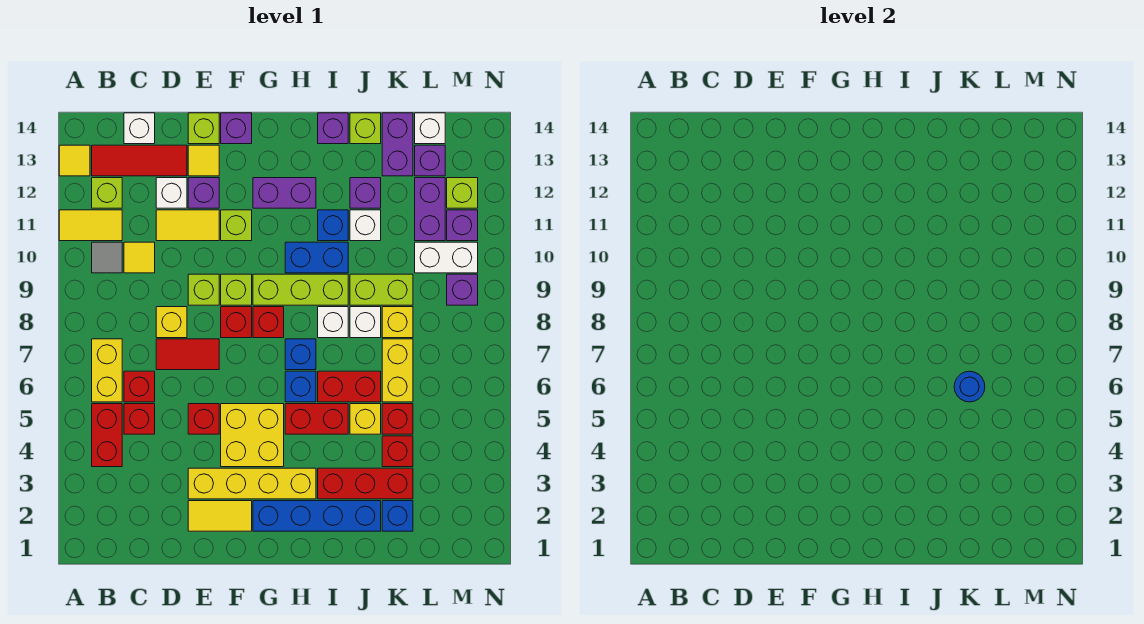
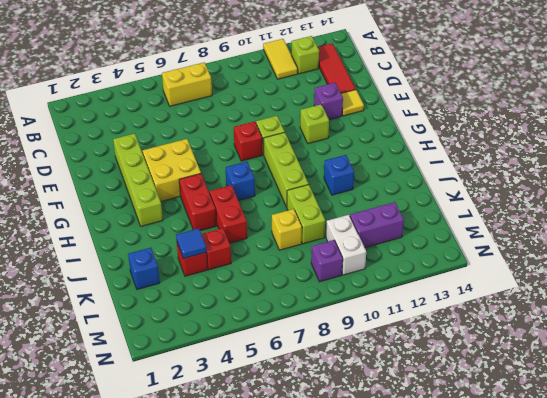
lime 1x4 brick [113,134,163,226] -> yellow 1x4 brick [188,468,316,499]
blue 1x1 tile [176,228,206,259] -> none
none -> yellow 1x1 tile [59,145,90,176]
none -> red 1x2 brick [92,404,122,467]
none -> grey 1x1 tile [92,242,122,273]
none -> red 1x1 brick [124,404,155,434]

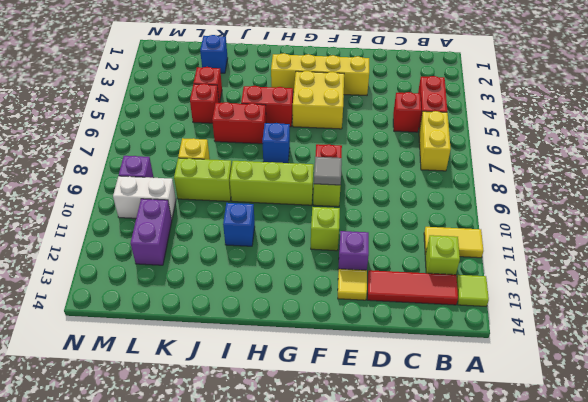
lime 1x1 tile [457,275,489,306] -> yellow 1x1 tile [59,145,90,176]
grey 1x1 tile [314,157,342,185] -> grey 1x1 tile moved to [92,242,122,273]
none -> red 1x1 brick [124,371,155,402]
none -> yellow 1x1 tile [124,242,155,273]
none -> white 1x1 brick [124,113,155,144]
none -> red 1x2 tile [156,339,219,370]

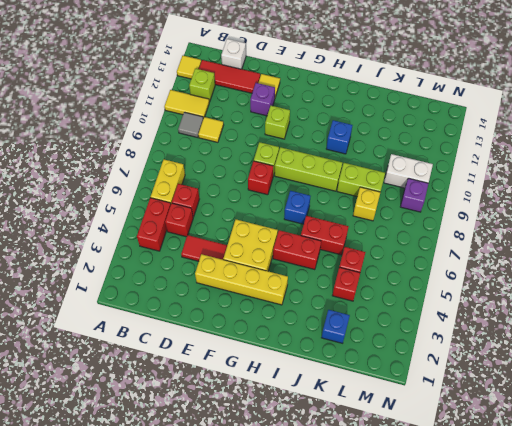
red 1x2 tile [181,235,227,261] -> red 1x2 tile moved to [156,339,219,370]
none -> yellow 1x1 brick [156,307,187,338]
none -> yellow 1x2 tile [156,210,219,241]
none -> white 1x1 brick [156,178,187,208]
none -> yellow 1x2 tile [188,501,252,531]

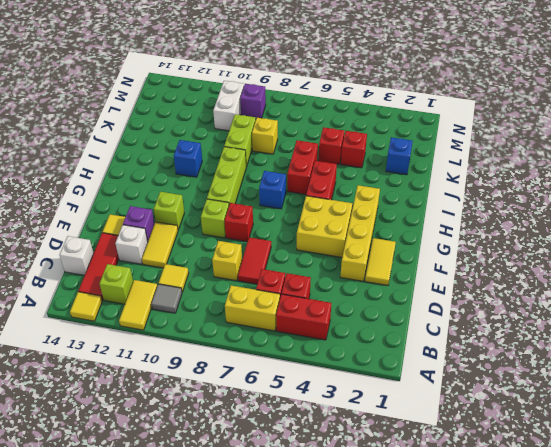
none -> red 1x1 brick [188,404,219,434]
none -> lime 1x1 brick [188,274,219,305]
none -> lime 1x1 brick [188,113,219,144]
none -> purple 1x1 brick [221,113,252,144]

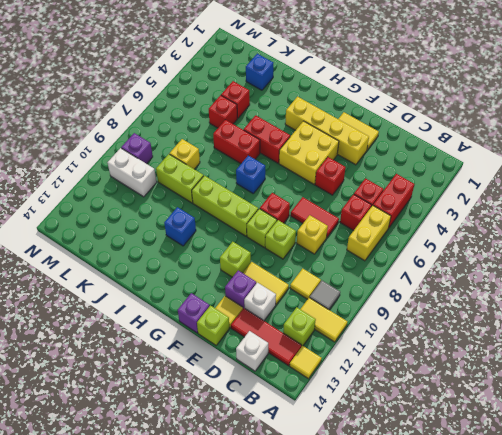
none -> blue 1x4 brick [253,501,381,531]
none -> red 1x1 brick [253,307,284,338]
none -> purple 1x2 brick [253,178,316,208]
none -> blue 1x1 brick [285,371,316,402]

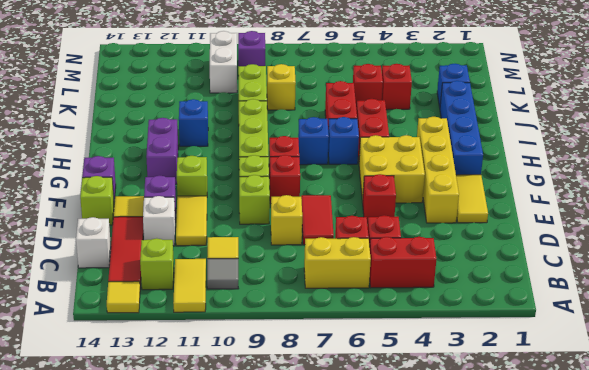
none -> blue 1x2 brick [285,242,348,273]
none -> red 1x3 brick [318,468,413,499]
none -> white 1x1 brick [318,307,348,338]
none -> purple 1x1 brick [318,113,348,144]

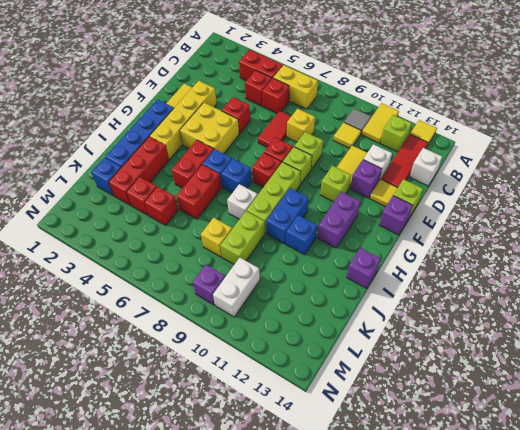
none -> yellow 1x1 brick [350,404,381,434]
none -> white 1x1 brick [350,307,381,338]
none -> white 1x1 brick [350,210,381,241]
none -> purple 1x1 brick [350,178,381,208]

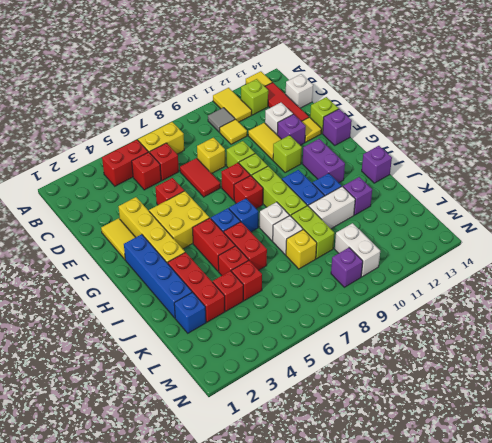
red 1x1 brick [218,246,249,276] -> yellow 1x1 brick [350,404,381,434]
white 1x2 brick [309,186,355,229] -> white 1x1 brick [350,210,381,241]
none -> lime 1x1 brick [350,113,381,144]
none -> yellow 1x2 brick [382,339,413,402]
none -> purple 1x2 brick [382,113,413,176]
none -> purple 1x2 brick [415,178,445,241]

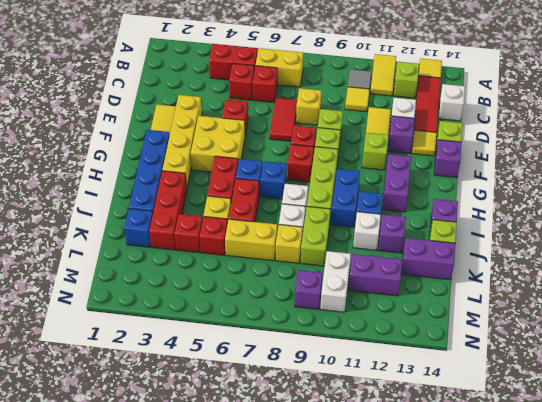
none -> purple 1x1 brick [415,145,445,176]
none -> white 1x1 brick [415,113,445,144]
none -> purple 1x1 brick [447,210,478,241]
none -> lime 1x1 brick [447,178,478,208]

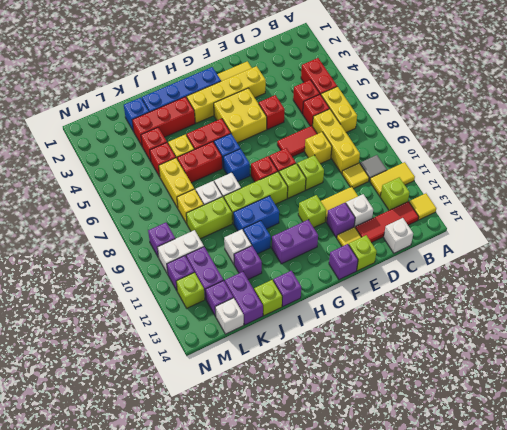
yellow 1x3 brick [313,109,360,174] -> none
none -> blue 1x1 round brick [954,371,985,402]

